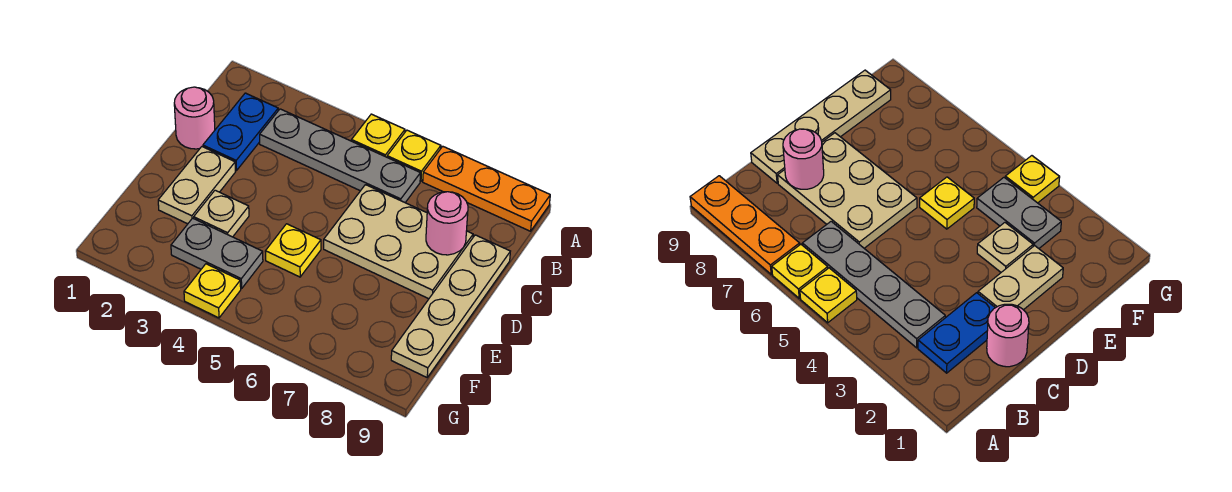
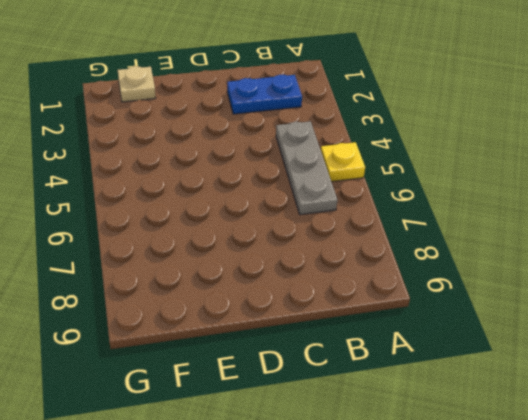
grey 1x3 plate [276,121,337,215] -> grey 1x4 plate [260,109,420,202]
tan 1x1 plate [118,66,156,102] -> tan 1x1 plate moved to [194,190,249,237]
none -> yellow 1x1 plate [387,130,441,181]
none -> orange 1x3 plate [423,146,550,231]
none -> pink 1x1 round brick [174,87,215,149]

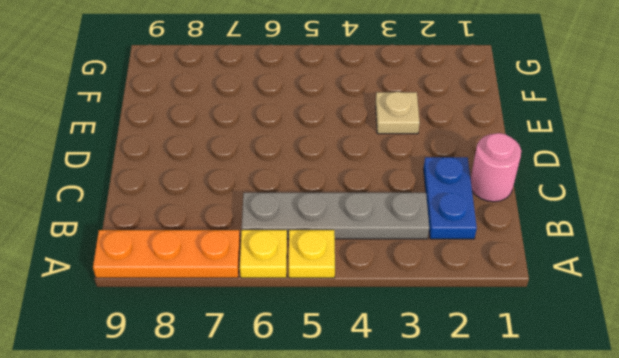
none -> tan 2x3 plate [324,185,473,299]
none -> tan 1x4 plate [391,235,510,377]
none -> tan 1x2 plate [158,147,235,224]

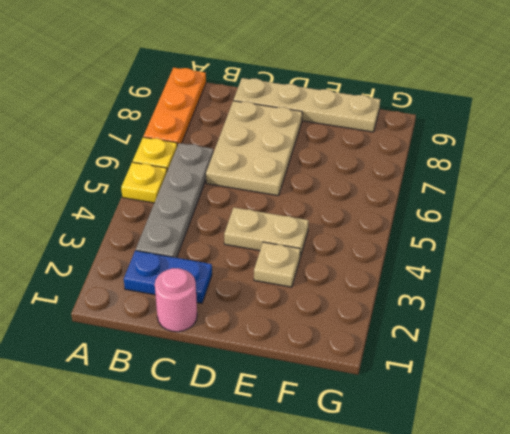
tan 1x2 plate [224,208,309,257] -> tan 1x2 plate moved to [158,147,235,224]
none -> yellow 1x1 plate [265,224,321,277]
none -> grey 1x2 plate [171,218,263,289]
none -> yellow 1x1 plate [184,264,241,318]

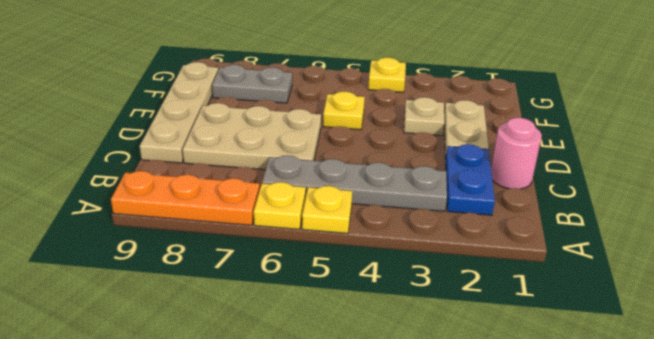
grey 1x2 plate [212,65,292,103] -> grey 1x2 plate moved to [171,218,263,289]
none -> pink 1x1 round brick [426,192,468,255]

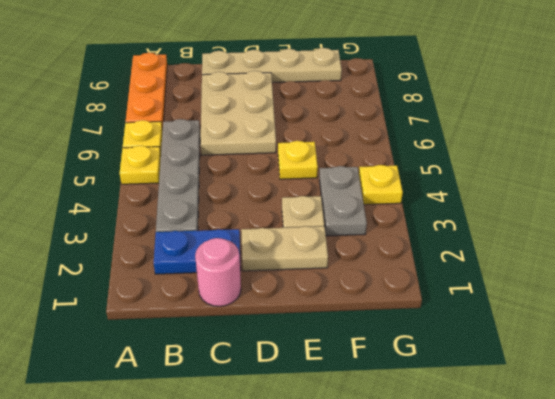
none -> pink 1x1 round brick [426,192,468,255]

